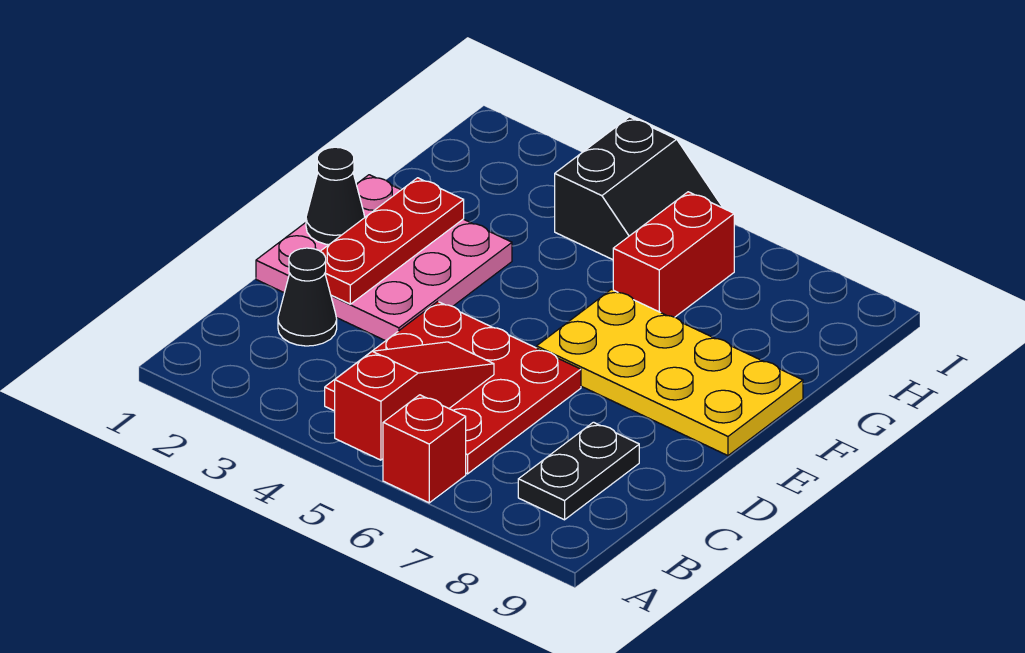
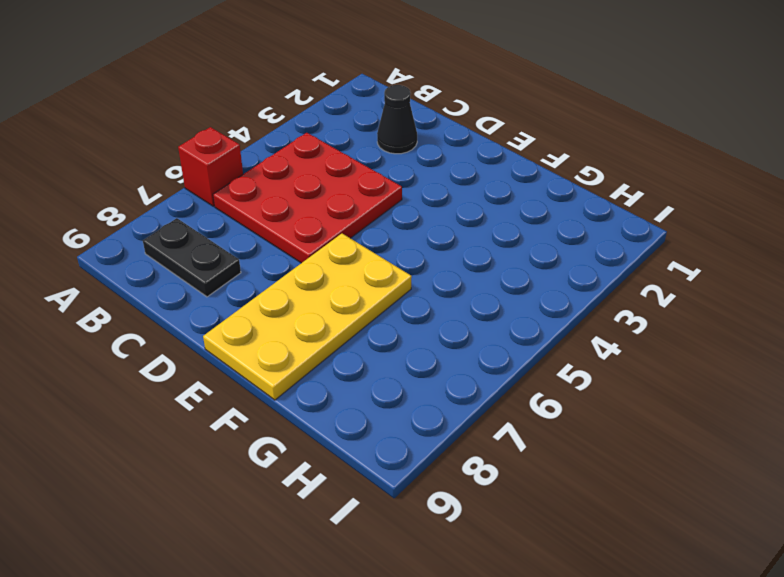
none -> pink 3x3 plate [256,175,512,341]
none -> red 1x2 brick [613,192,734,317]

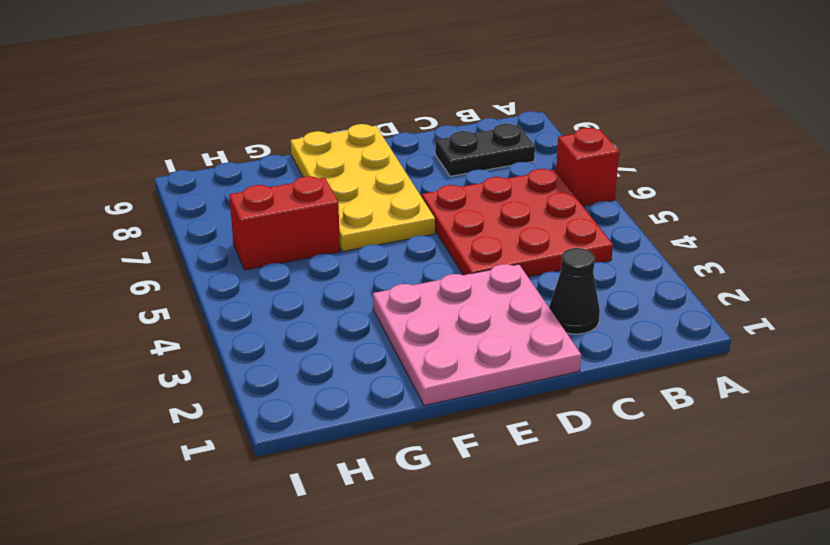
none -> black 2x2 slope [555,117,723,260]
none -> red 1x3 slope [335,342,494,460]

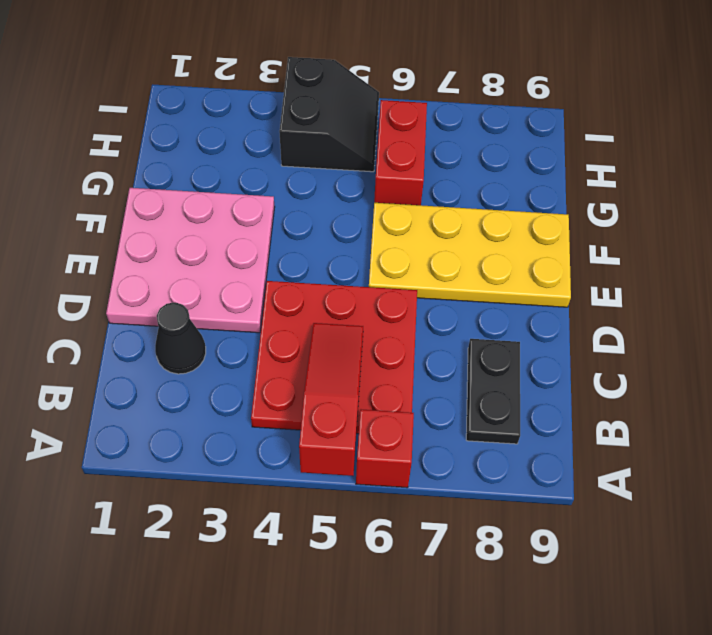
none -> red 1x3 plate [320,178,464,304]
none -> black 1x1 cone [306,147,365,245]

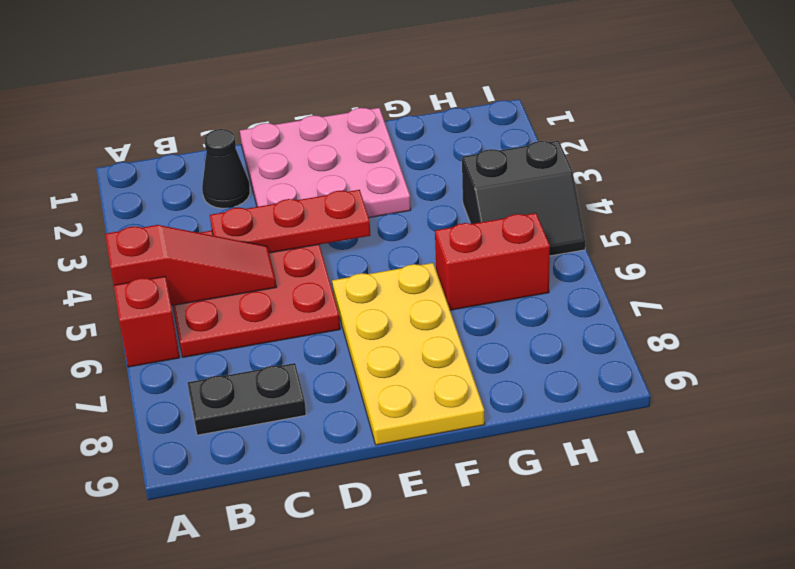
red 1x3 plate [210,190,371,253] -> red 1x3 plate moved to [320,178,464,304]
none -> black 1x1 cone [306,147,365,245]

